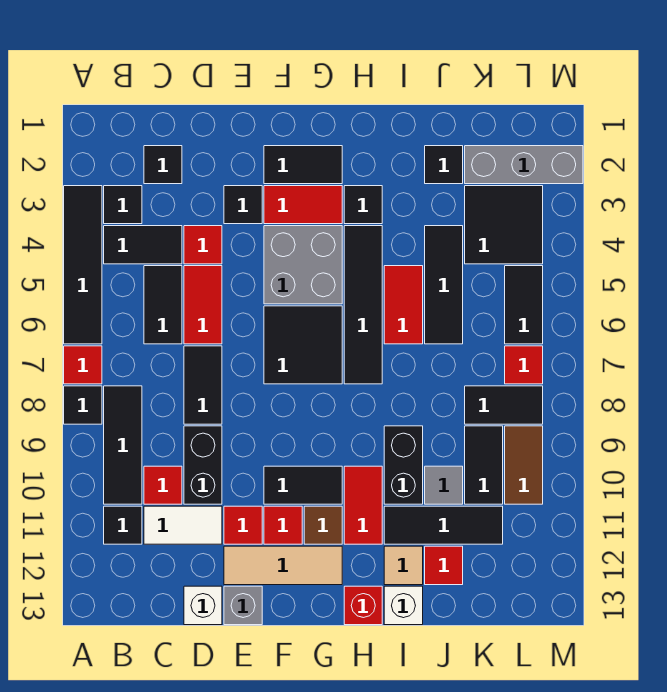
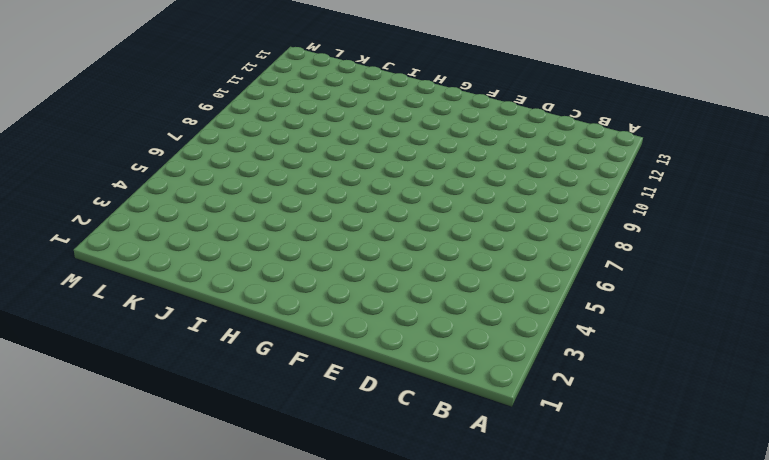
none -> black 1x4 tile [64,186,102,344]
none -> red 1x1 tile [64,346,102,384]
none -> black 1x1 tile [64,386,102,424]
none -> black 1x1 tile [104,186,142,224]

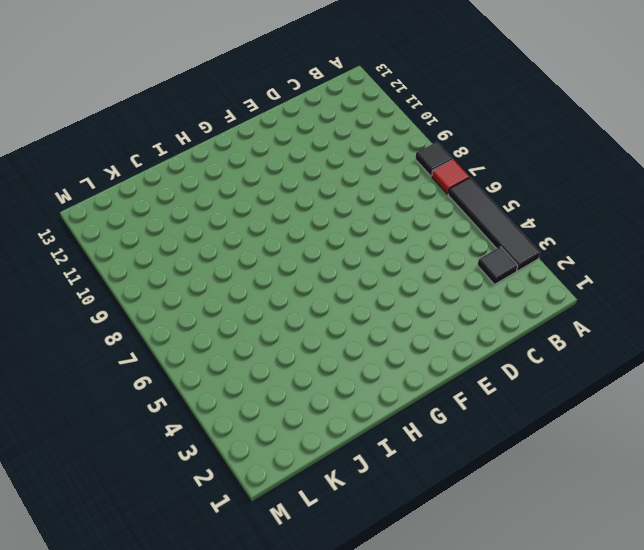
none -> black 1x2 tile [104,226,182,264]
none -> black 1x3 tile [104,386,142,504]
none -> black 1x1 tile [104,506,142,544]
none -> black 1x1 tile [144,146,182,184]

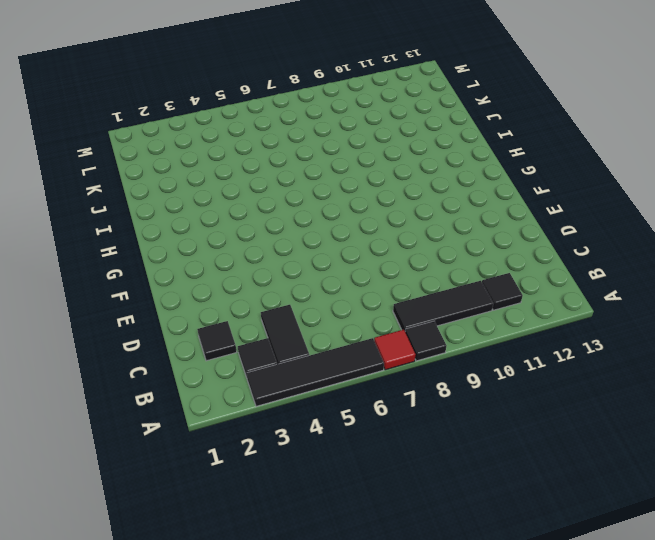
none -> black 1x2 tile [144,266,182,344]
none -> red 1x1 tile [144,466,182,504]
none -> white 1x2 tile [144,506,222,544]
none -> red 1x1 tile [184,226,222,264]

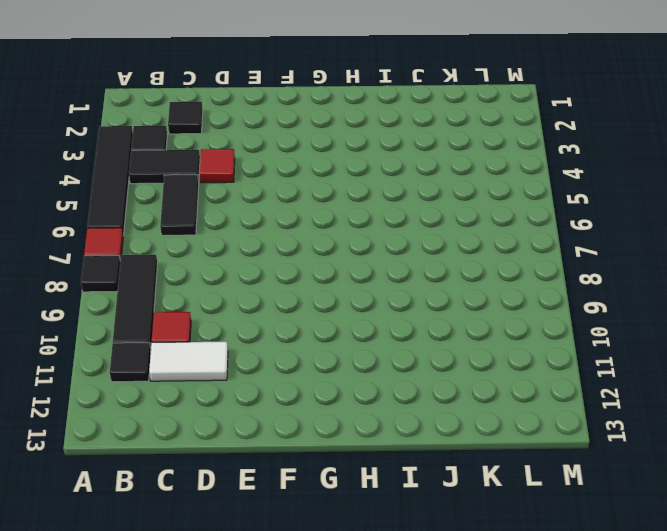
none -> red 1x2 tile [184,266,222,344]
none -> black 1x2 tile [184,346,222,424]
none -> black 1x2 brick [184,426,222,504]
none -> white 1x1 brick [184,586,222,625]

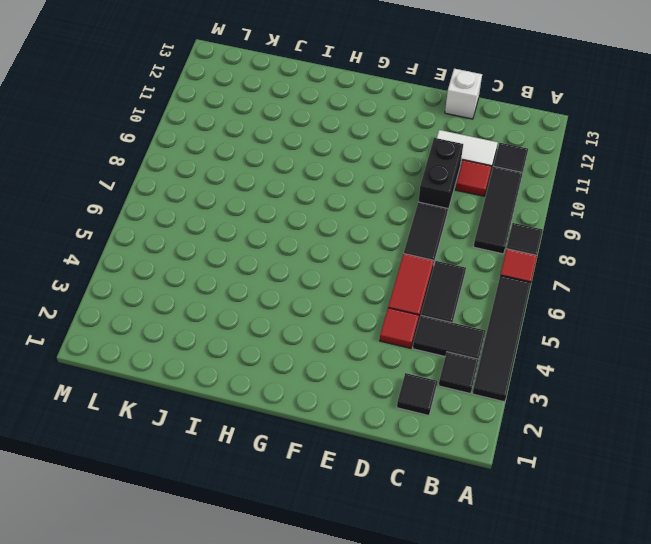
none -> black 1x1 tile [224,186,262,224]
none -> red 1x1 tile [224,506,262,544]
none -> tan 1x3 tile [224,546,342,585]
none -> grey 1x1 brick [224,586,262,625]

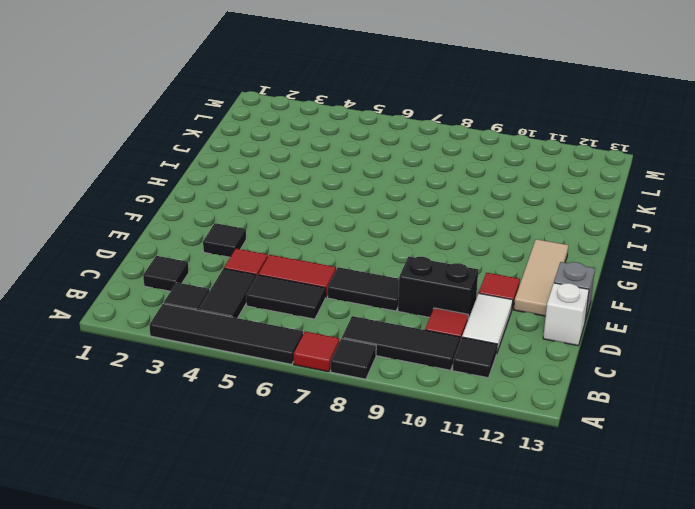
none -> black 1x2 tile [264,146,342,184]
none -> red 1x2 tile [264,186,342,224]
none -> grey 2x2 brick [264,226,342,304]
none -> black 2x2 tile [264,306,342,384]

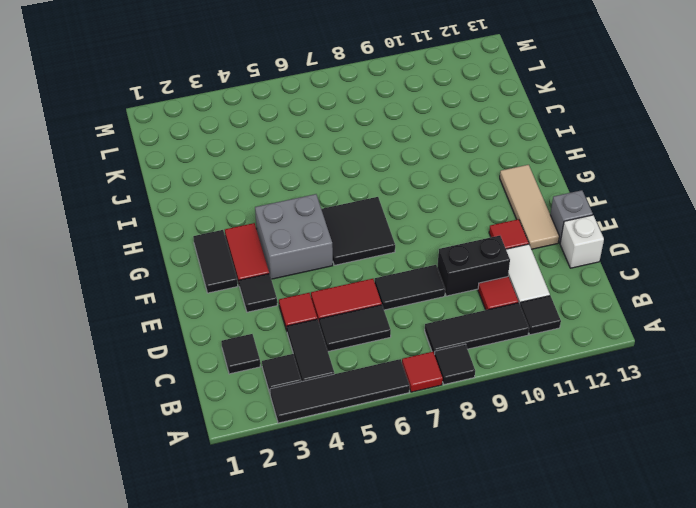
none -> black 1x2 tile [264,466,342,504]
none -> red 1x1 tile [264,506,302,544]
none -> brown 1x1 tile [304,506,342,544]
none -> black 1x1 tile [344,186,382,224]

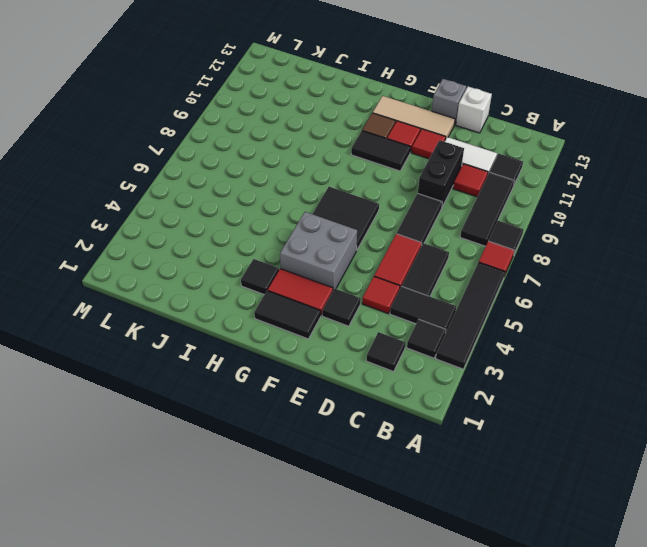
none -> black 1x4 tile [344,226,382,384]
none -> red 1x2 tile [344,466,382,544]
none -> red 1x1 brick [344,586,382,625]
none -> red 1x2 tile [384,266,423,344]

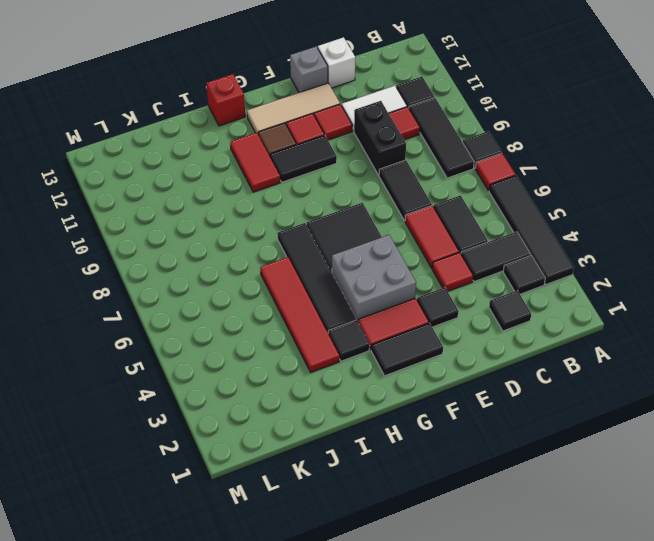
red 1x4 tile [260,257,339,372] -> red 1x2 tile [384,266,423,344]
none -> black 1x2 brick [384,426,423,504]
none -> black 1x3 tile [384,506,503,544]
none -> tan 1x1 tile [384,546,423,585]
none -> white 1x1 brick [384,586,423,625]

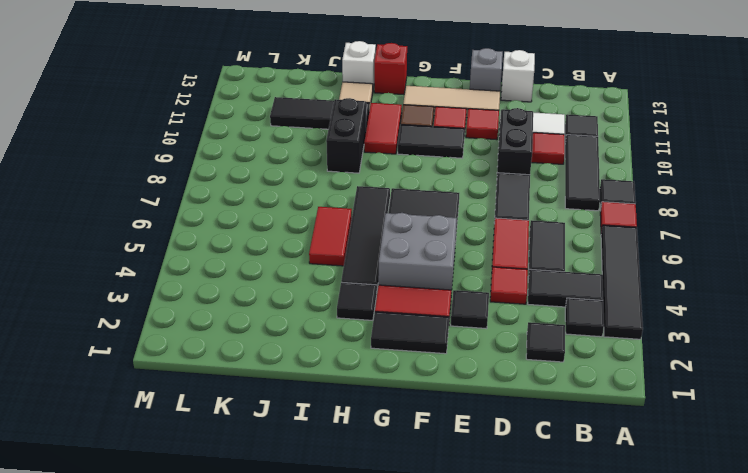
none -> black 1x1 tile [425,146,463,184]
none -> black 1x3 tile [425,226,463,344]
none -> grey 1x1 tile [425,466,463,504]
none -> red 1x1 tile [425,546,463,585]

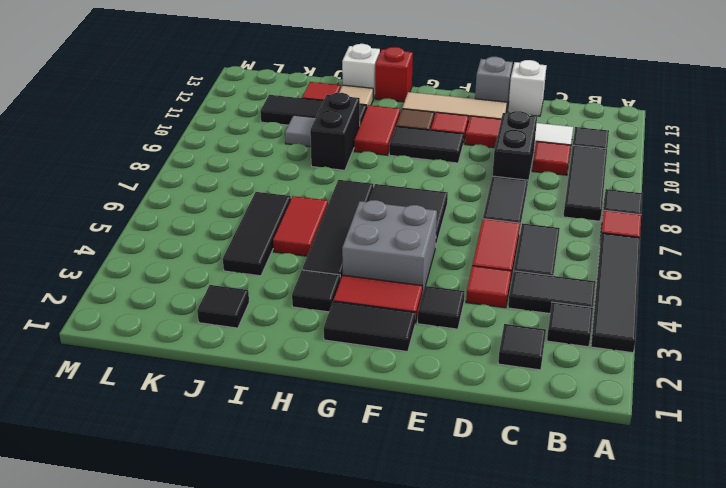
none -> grey 1x3 brick [465,146,583,184]
none -> black 2x2 tile [465,186,543,264]
none -> black 1x2 tile [465,386,543,424]
none -> black 1x2 tile [465,426,503,504]

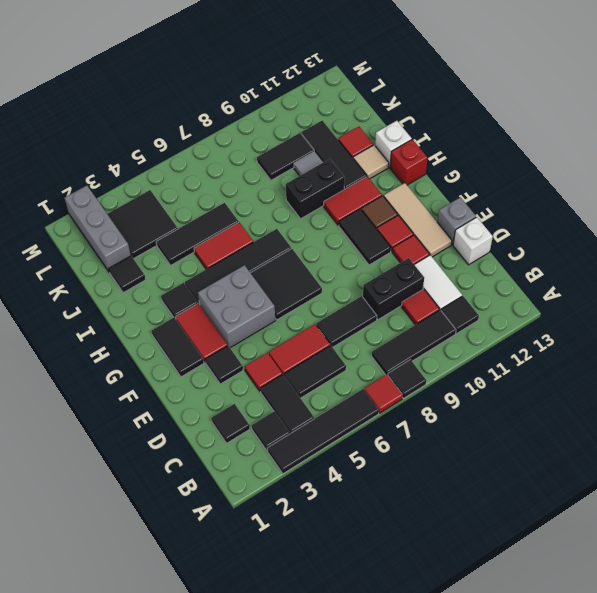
none -> black 1x2 tile [465,386,543,424]
none -> black 1x2 tile [505,266,543,344]
none -> red 1x1 tile [505,346,543,384]
none -> brown 1x2 tile [505,426,543,504]

